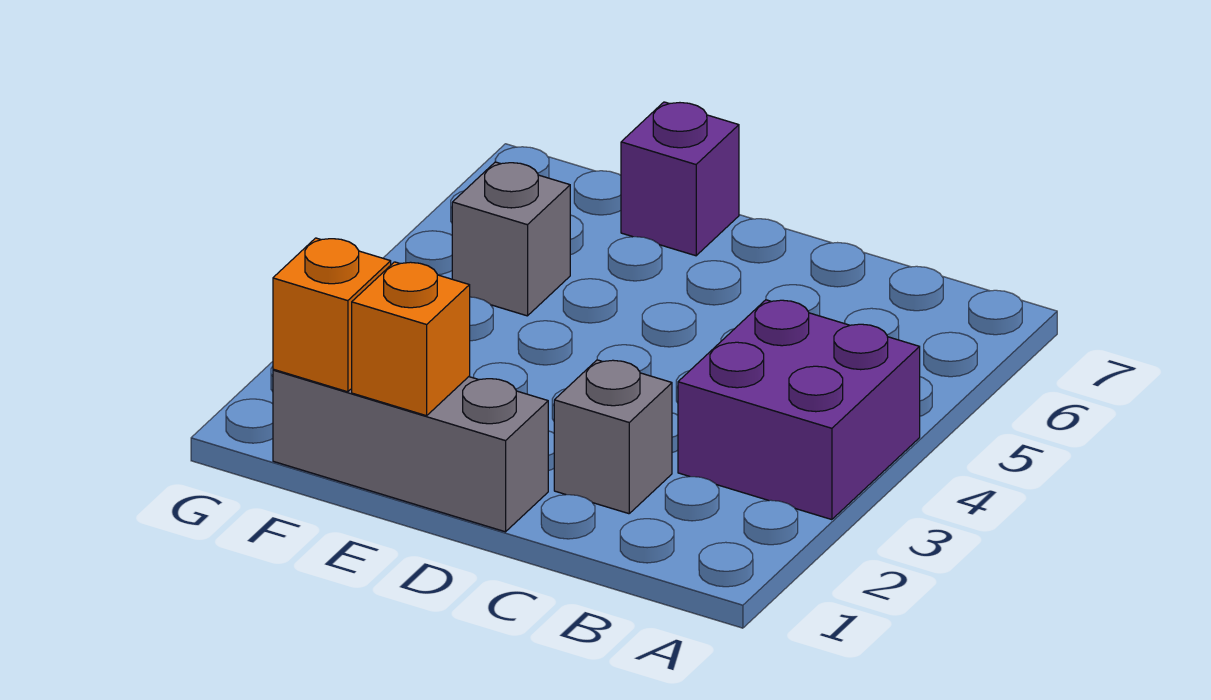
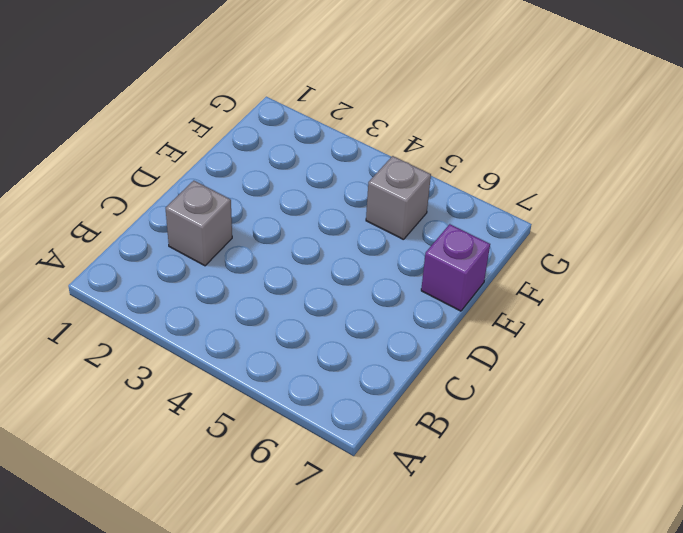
none -> purple 2x2 brick [678,300,920,520]
none -> grey 1x3 brick [273,369,548,532]

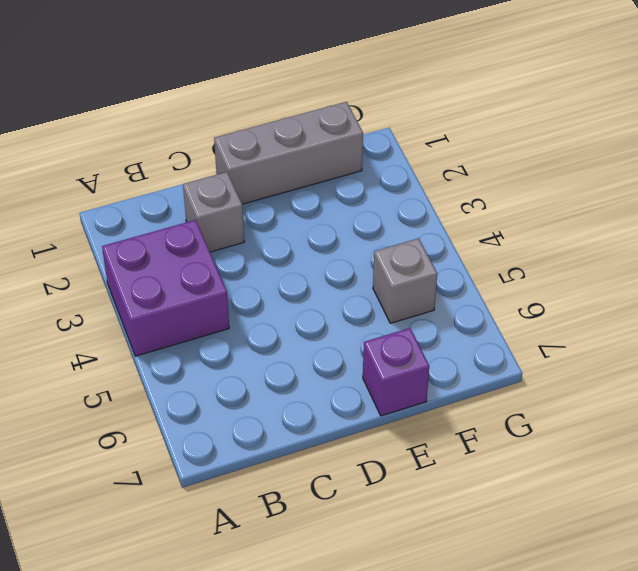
none -> orange 1x1 brick [352,262,470,416]
none -> orange 1x1 brick [273,238,391,392]

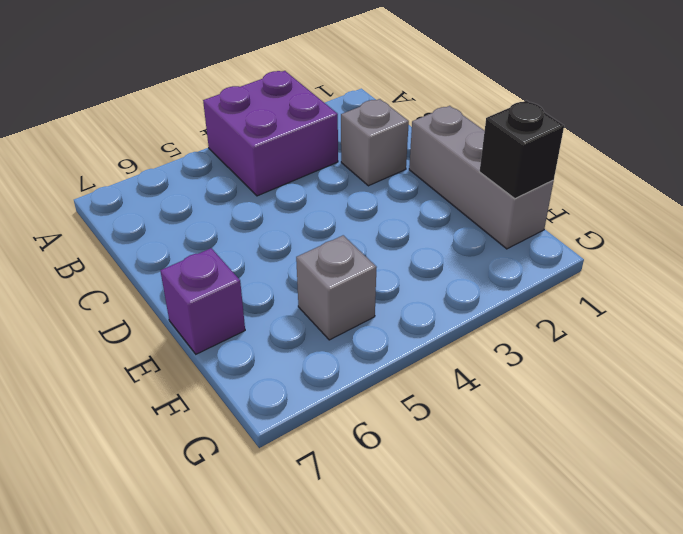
black 1x1 brick [480,101,564,199] -> orange 1x1 brick [273,238,391,392]
none -> orange 1x1 brick [352,262,470,416]

